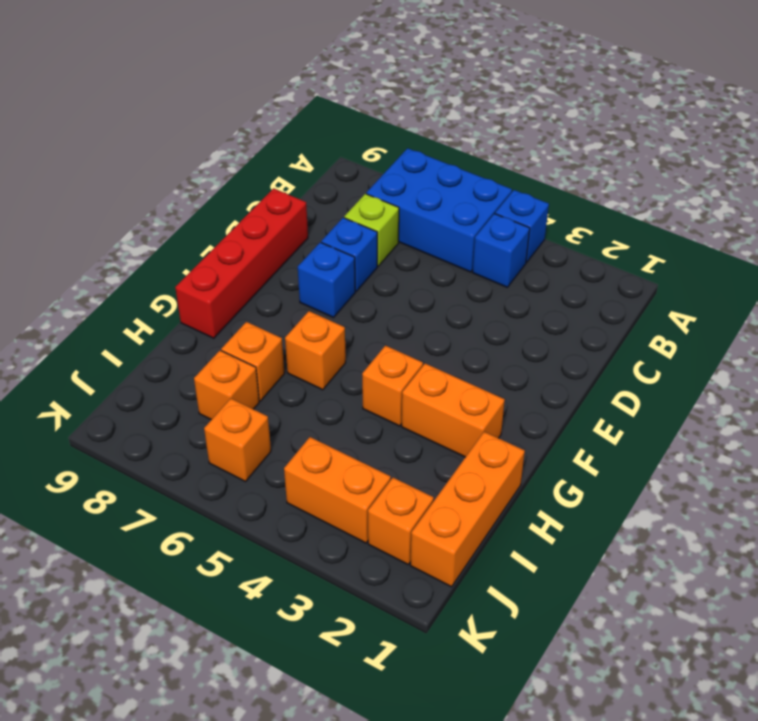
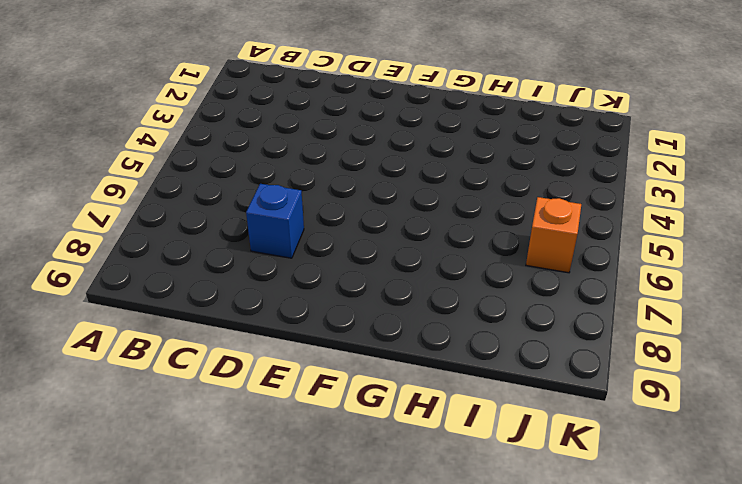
none -> blue 1x1 brick [495,190,549,263]
none -> blue 2x3 brick [366,148,512,272]
none -> blue 1x1 brick [473,214,530,287]

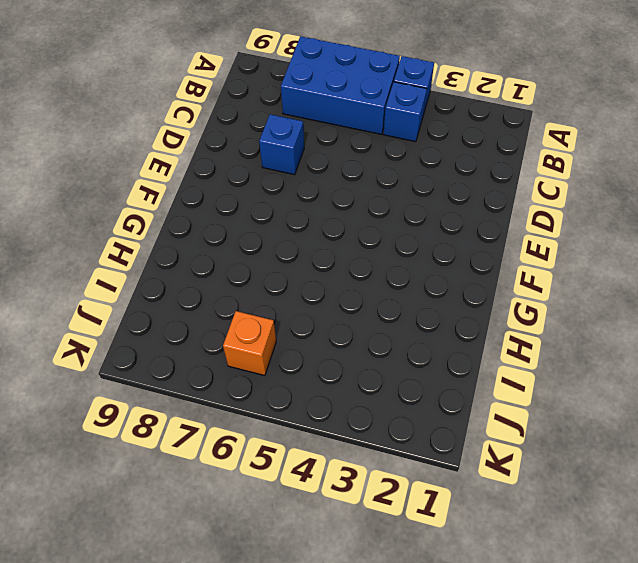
none -> lime 1x1 brick [344,194,399,266]
none -> red 1x4 brick [175,188,308,338]
none -> blue 1x1 brick [298,242,355,318]

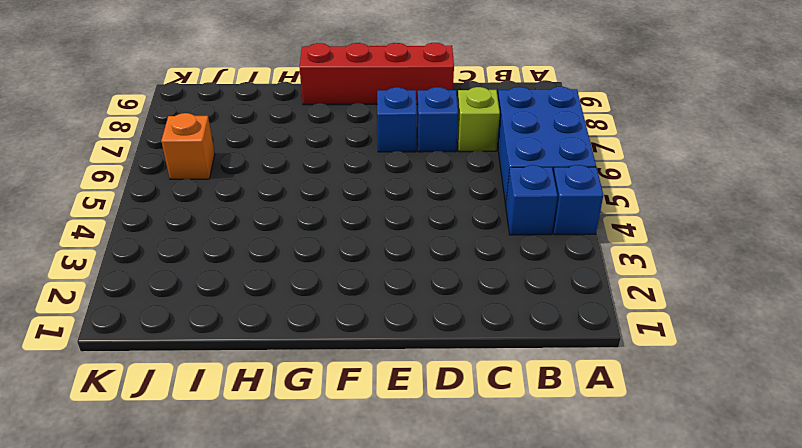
none -> orange 1x2 brick [402,363,505,457]
none -> orange 1x1 brick [362,346,423,426]
none -> orange 1x1 brick [285,311,346,390]

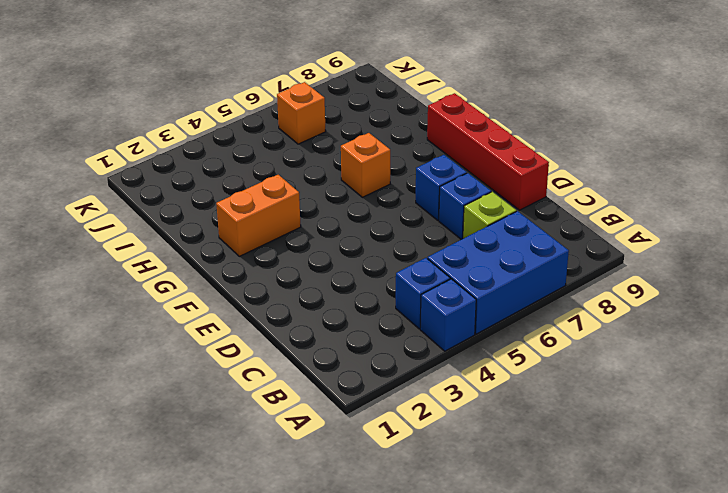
none -> orange 1x1 brick [362,346,423,426]
none -> orange 1x3 brick [410,432,525,587]
none -> orange 1x1 brick [221,322,285,401]

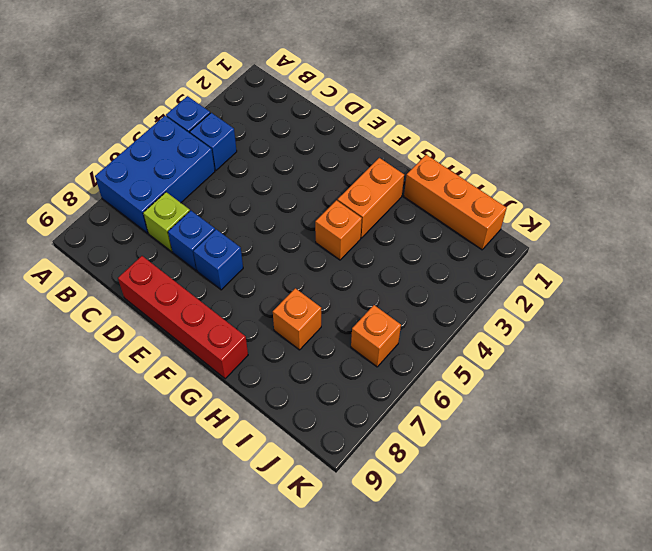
none -> orange 1x1 brick [285,311,346,390]
none -> orange 1x1 brick [194,350,259,420]
none -> orange 1x1 brick [368,478,434,564]

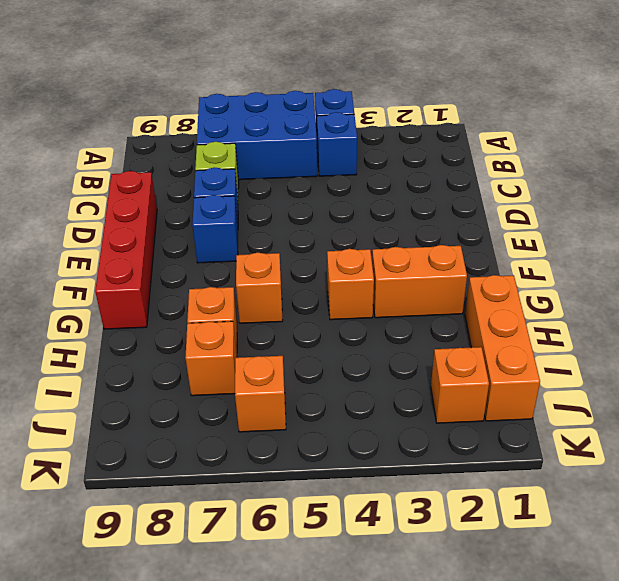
none -> orange 1x2 brick [284,437,391,543]

